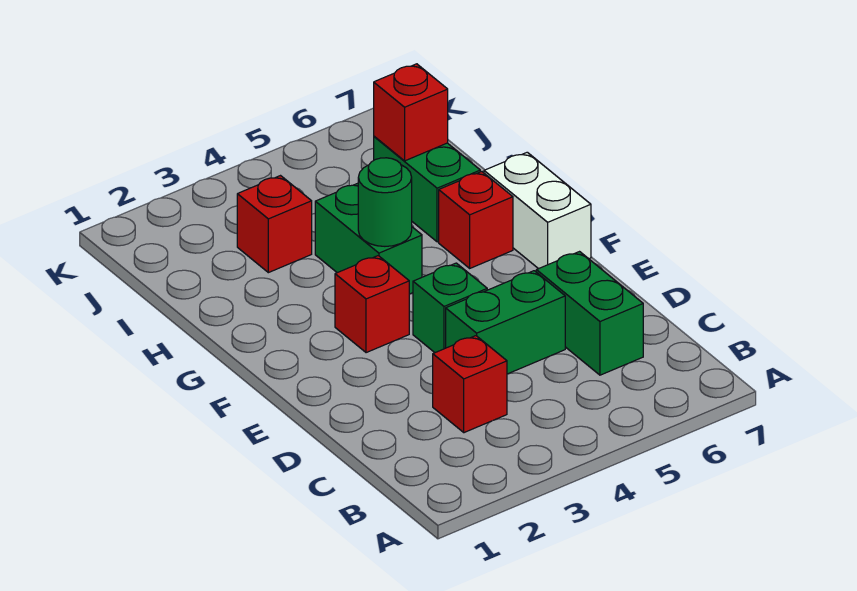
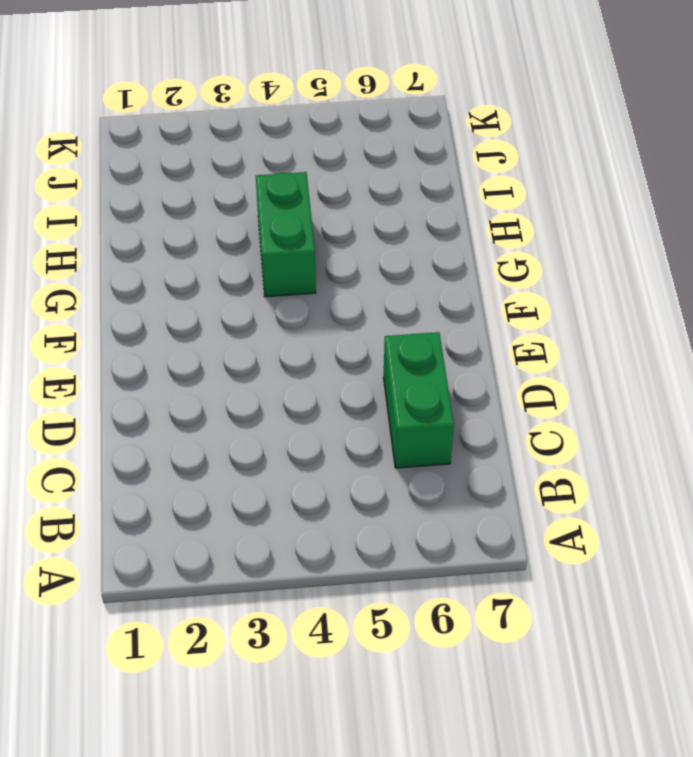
none -> red 1x1 brick [433,336,507,433]
none -> green 1x2 brick [446,271,565,374]
none -> green 1x1 brick [413,263,487,353]

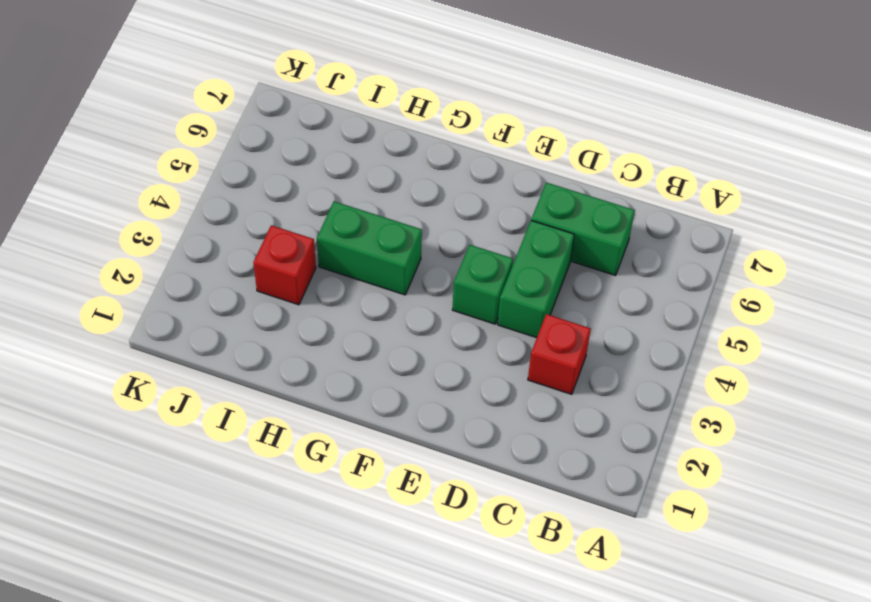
none -> red 1x1 brick [335,256,409,353]
none -> white 1x2 brick [484,152,591,269]
none -> red 1x1 brick [439,172,513,268]

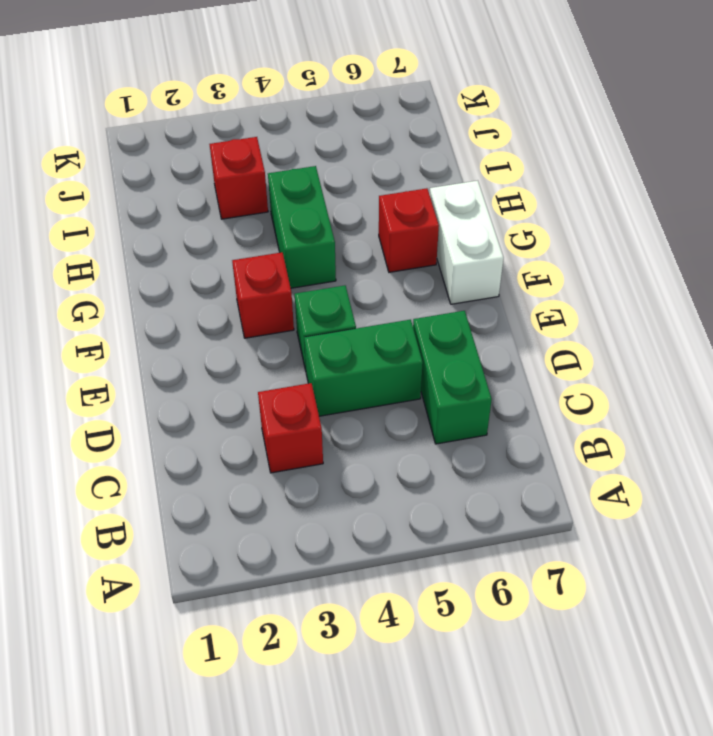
none -> green 1x2 brick [374,136,480,242]
none -> green 1x1 round brick [358,158,412,246]
none -> red 1x1 brick [374,64,448,161]

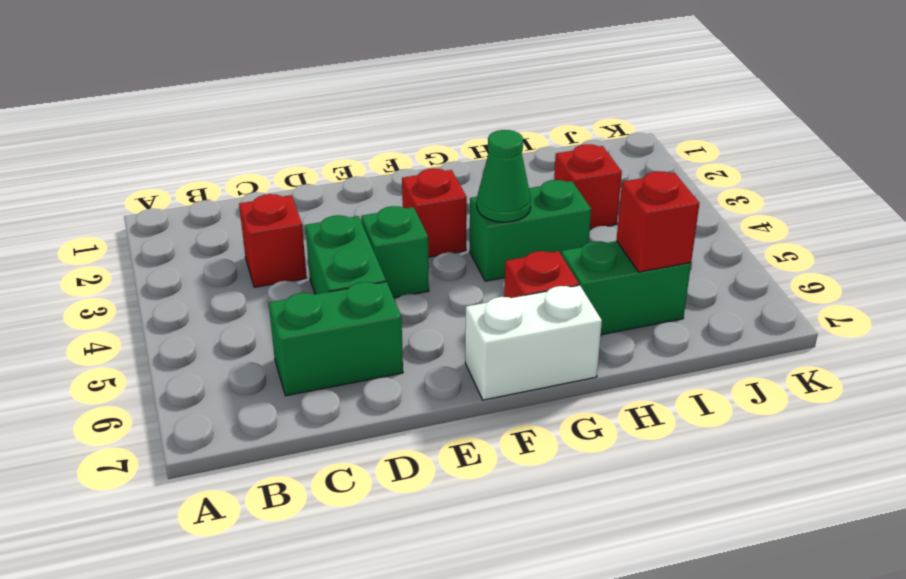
green 1x1 cone [477,130,531,222] -> green 1x1 round brick [358,158,412,246]

